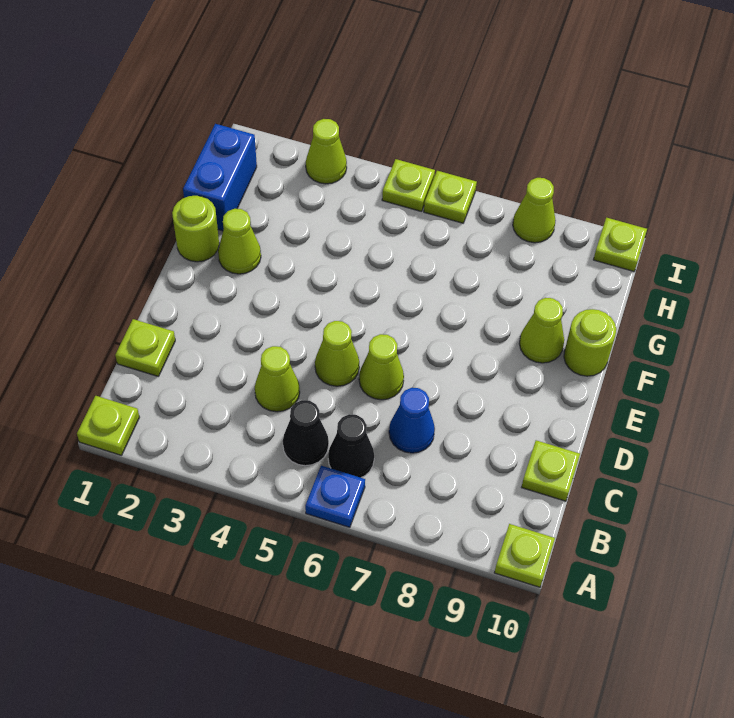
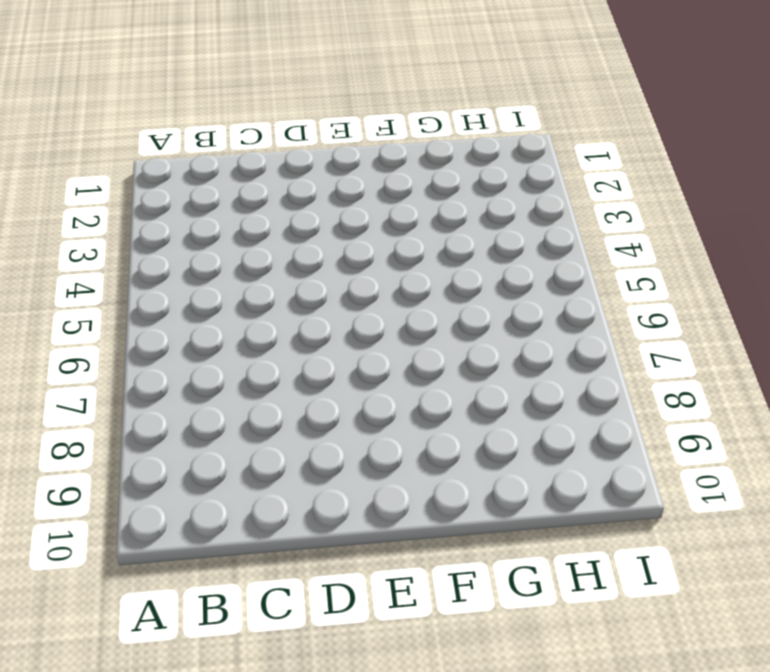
none -> lime 1x1 plate [77,396,139,455]
none -> blue 1x1 plate [305,466,365,527]
none -> lime 1x1 plate [494,524,555,587]

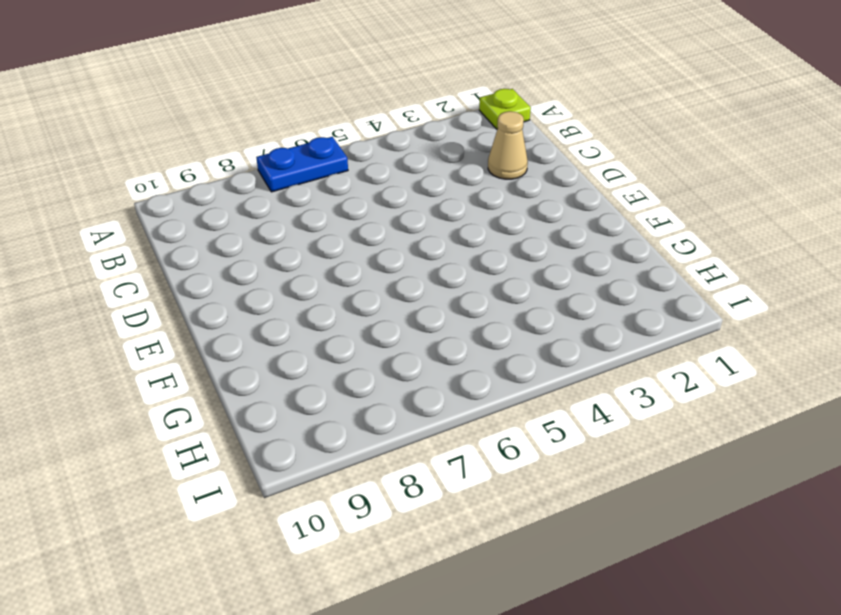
blue 1x2 plate [256,137,348,192] -> blue 1x1 plate [305,466,365,527]
tan 1x1 cone [488,111,528,179] -> none
none -> lime 1x1 plate [494,524,555,587]
none -> black 1x1 cone [283,400,329,466]
none -> black 1x1 cone [328,414,374,478]

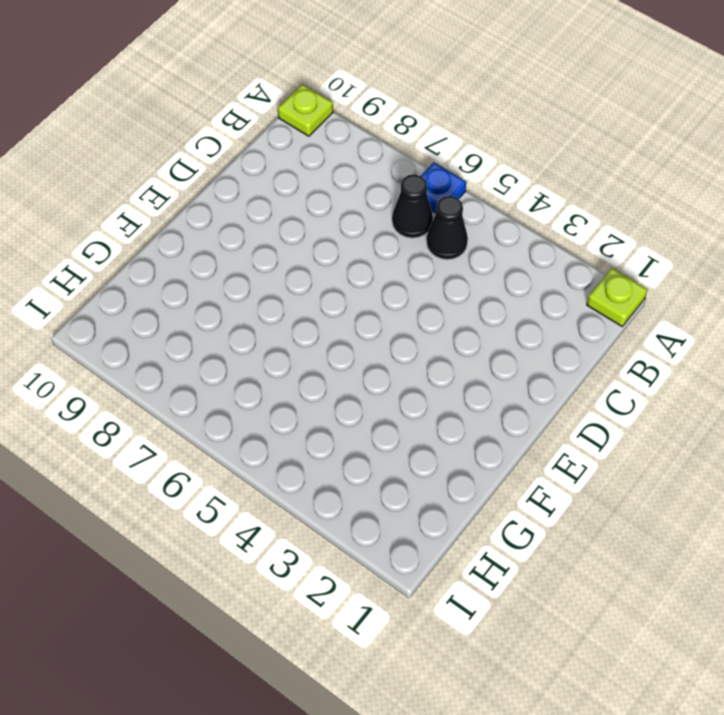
none -> lime 1x1 plate [115,319,175,377]
none -> lime 1x1 cone [255,346,300,412]
none -> blue 1x1 cone [389,388,435,453]

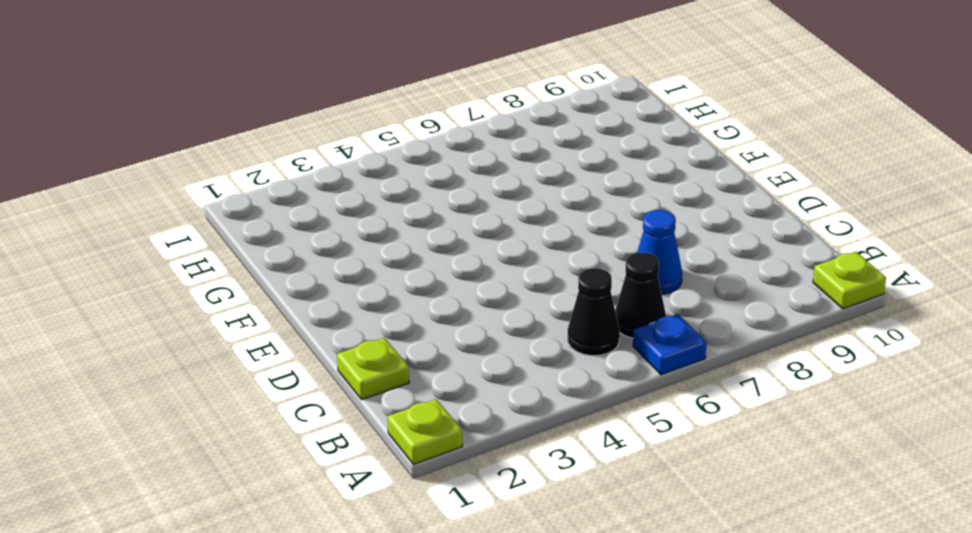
none -> lime 1x1 cone [255,346,300,412]
none -> lime 1x1 plate [521,440,580,501]
none -> lime 1x1 cone [315,321,359,386]

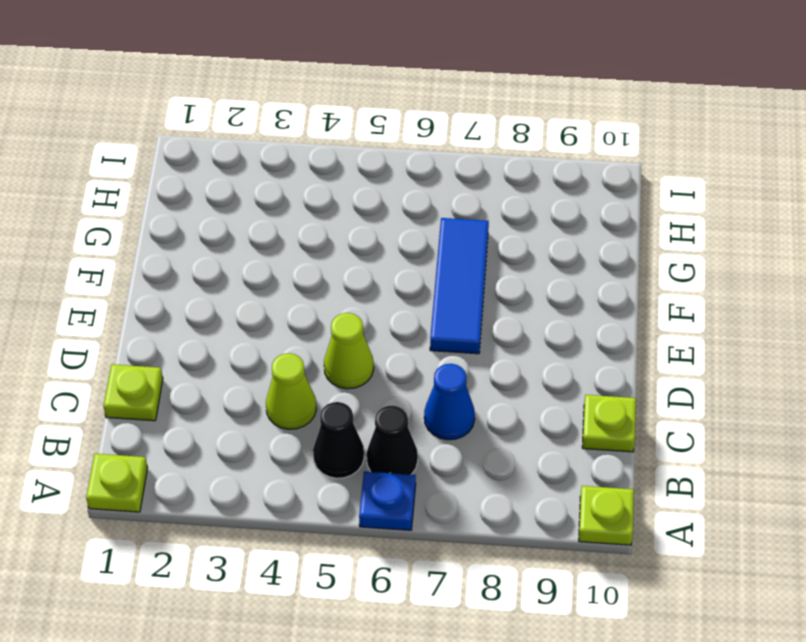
blue 1x3 tile [430,218,489,354] -> none
none -> lime 1x1 cone [359,334,404,400]
none -> lime 1x1 round brick [172,196,219,262]
none -> lime 1x1 cone [218,209,261,274]

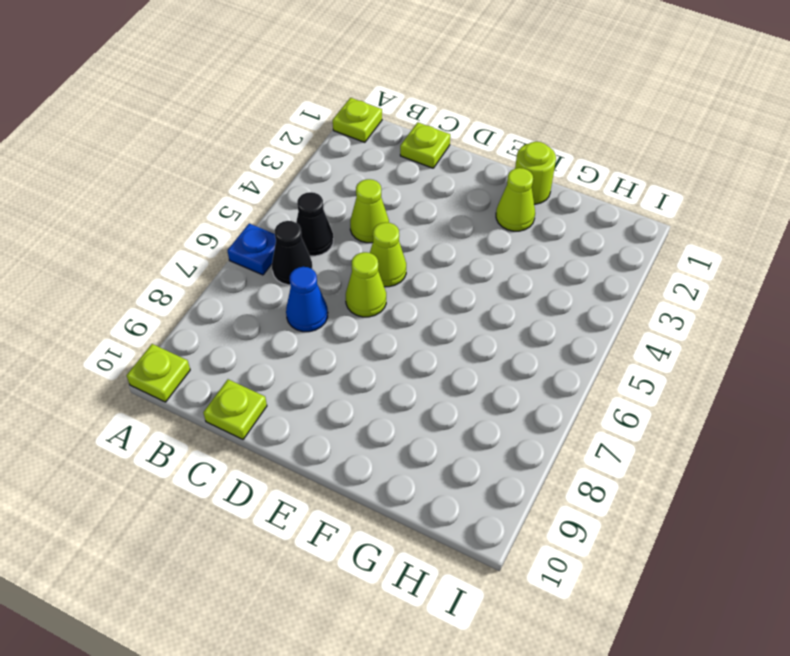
none -> lime 1x1 cone [519,298,564,363]
none -> lime 1x1 round brick [564,309,616,376]
none -> blue 1x2 brick [183,124,257,231]

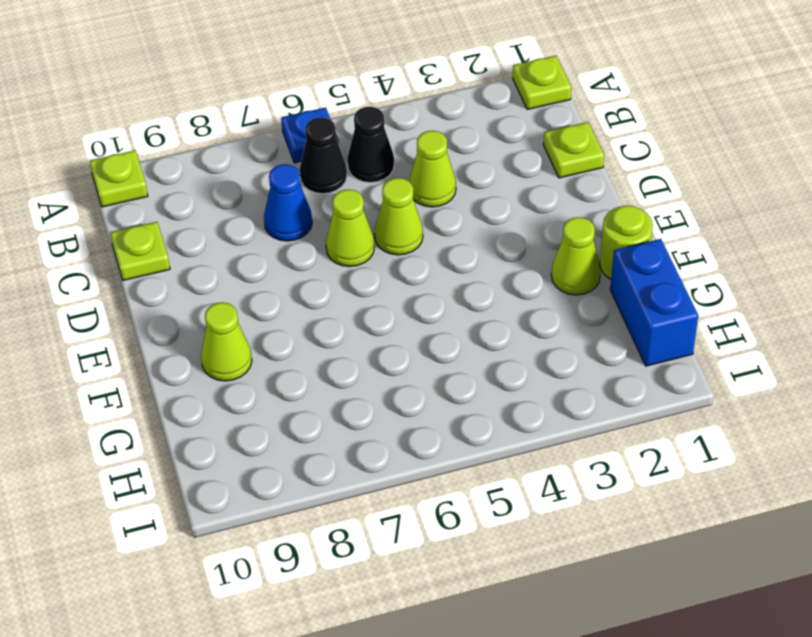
none -> lime 1x1 round brick [564,309,616,376]
none -> lime 1x1 cone [306,119,347,184]
none -> lime 1x1 plate [382,159,435,212]

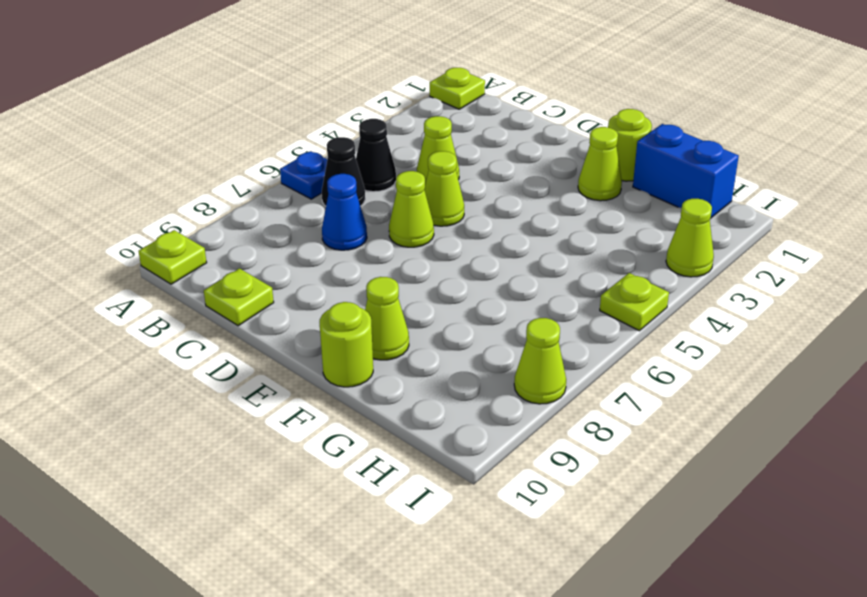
none -> lime 1x1 plate [115,319,175,377]
none -> lime 1x1 plate [424,171,477,223]
none -> lime 1x1 plate [593,218,647,271]

